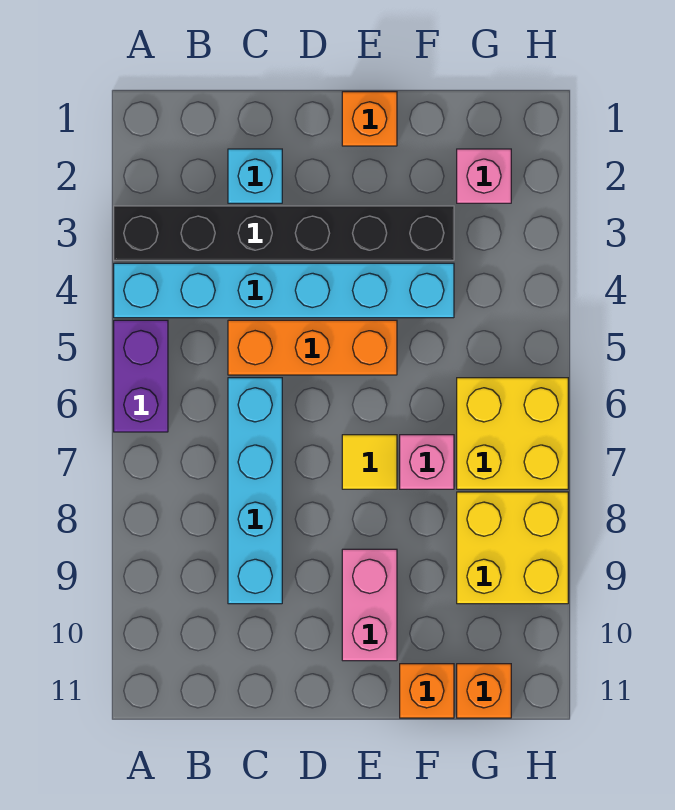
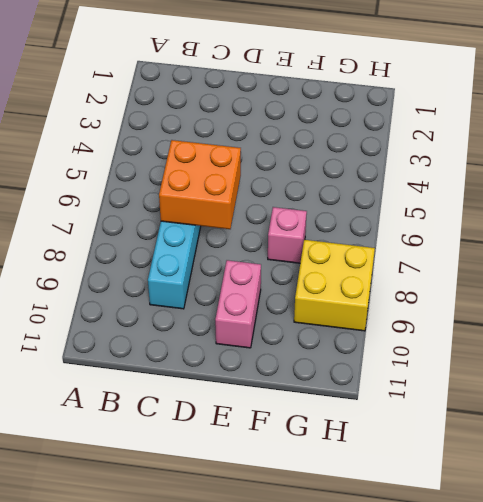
orange 2x2 brick [159,140,241,229] -> none
none -> black 1x6 brick [114,206,454,260]
none -> cyan 1x6 brick [114,263,454,318]
none -> purple 1x2 brick [114,320,168,432]

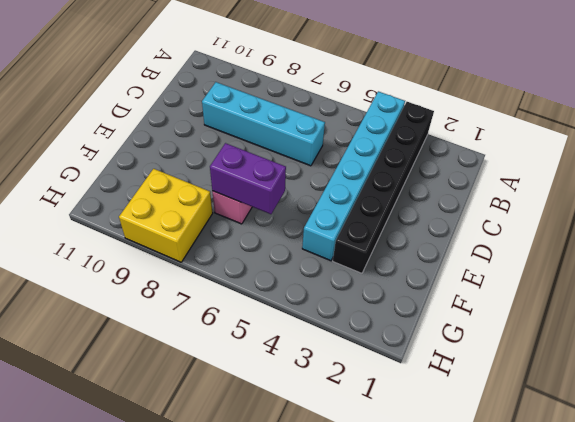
purple 1x2 brick [210,143,286,214] -> purple 1x2 brick moved to [114,320,168,432]
none -> cyan 1x1 brick [228,149,282,203]
none -> orange 1x3 brick [228,320,397,375]
none -> orange 1x1 brick [342,92,397,146]

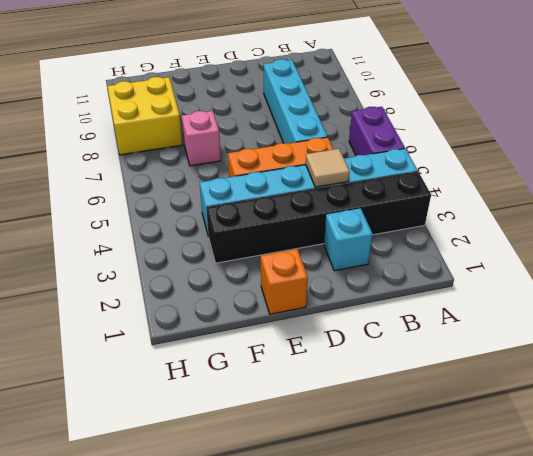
tan 1x1 tile [306,149,350,187] -> none
none -> yellow 1x1 tile [342,435,397,489]
none -> pink 1x2 brick [342,549,397,661]
none -> orange 1x1 brick [400,664,454,718]

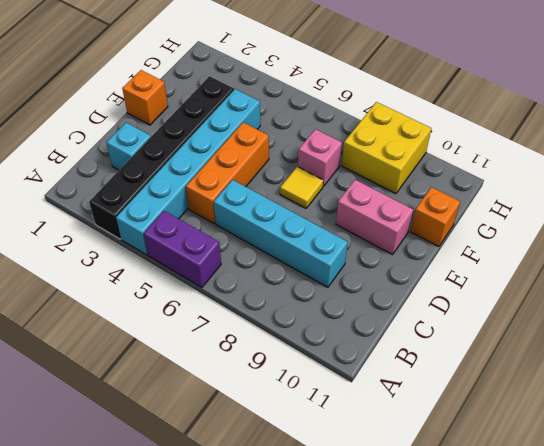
none -> pink 1x1 brick [457,149,511,203]
none -> yellow 2x2 brick [457,378,568,489]
none -> orange 1x1 brick [457,664,511,718]

